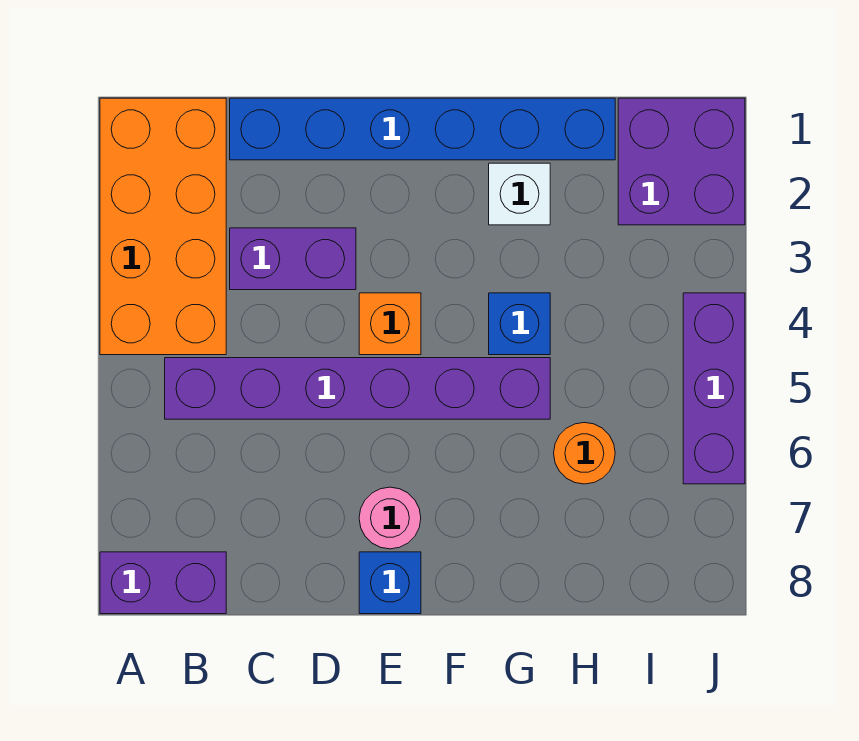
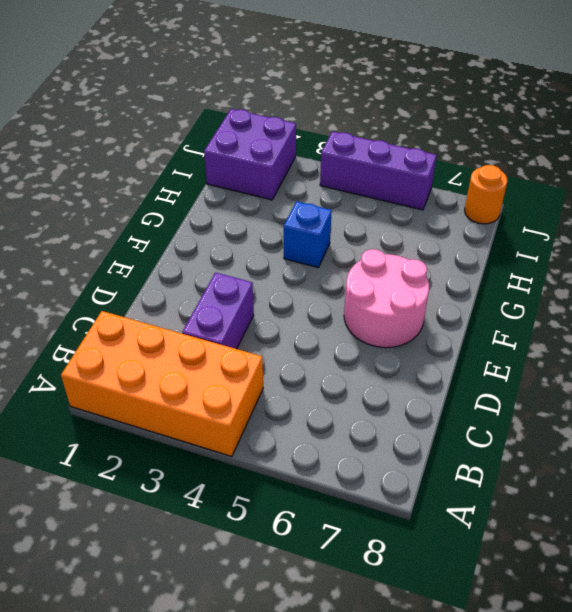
pink 2x2 round brick [344,249,429,348] -> pink 1x1 round brick [359,487,421,549]
orange 1x1 round brick [465,165,507,224] -> orange 1x1 round brick moved to [554,423,615,484]
none -> purple 1x2 brick [100,552,226,614]
none -> purple 1x6 brick [165,358,550,419]
none -> blue 1x6 brick [230,98,615,160]

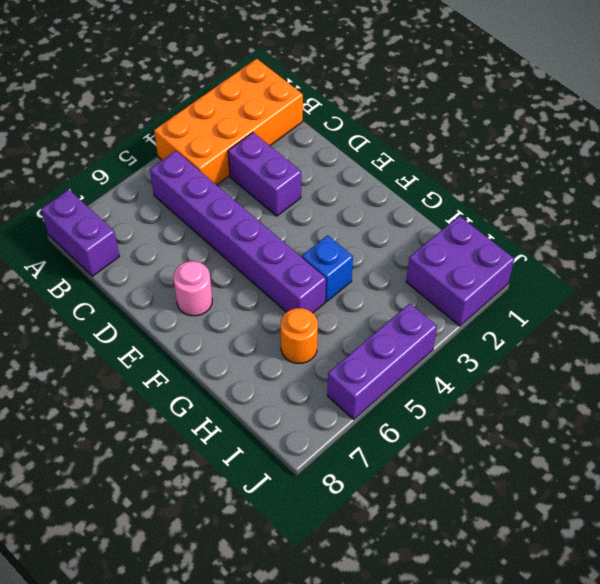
none -> blue 1x6 brick [230,98,615,160]
none -> orange 1x1 brick [359,293,421,355]
none -> blue 1x1 brick [359,552,421,614]

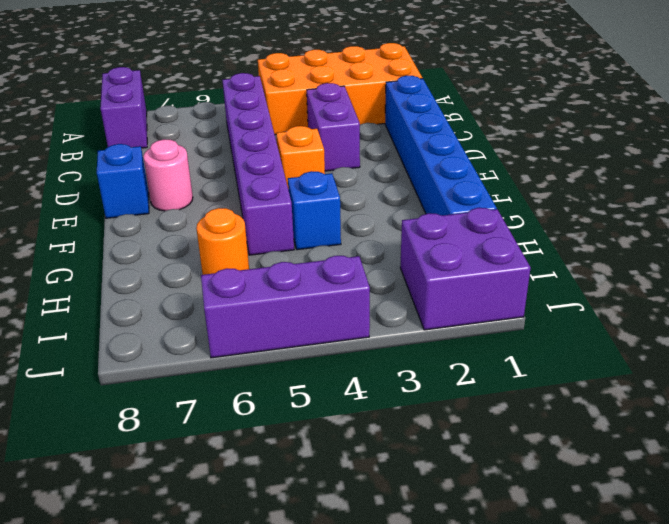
none -> white 1x1 brick [489,163,550,225]

